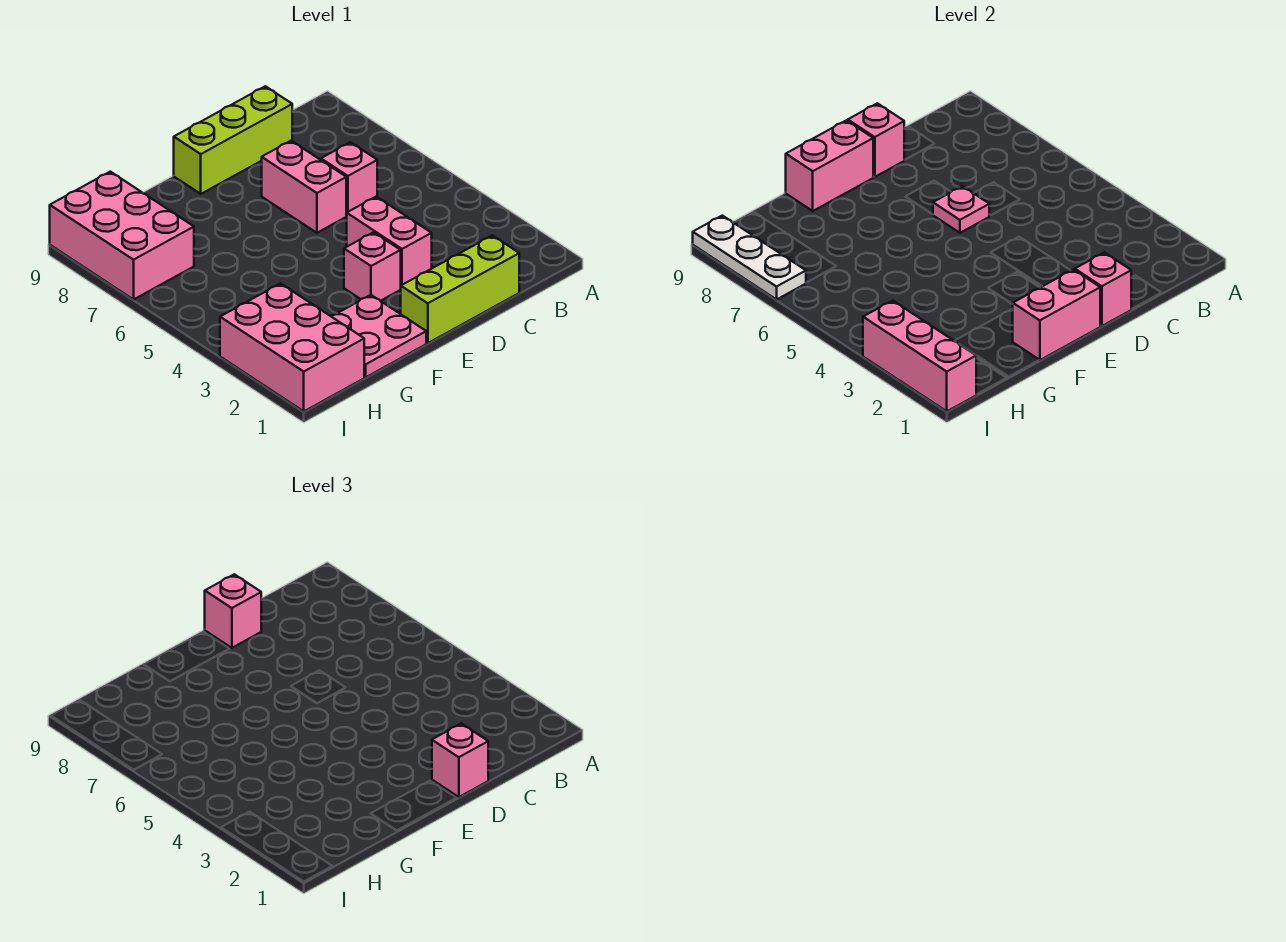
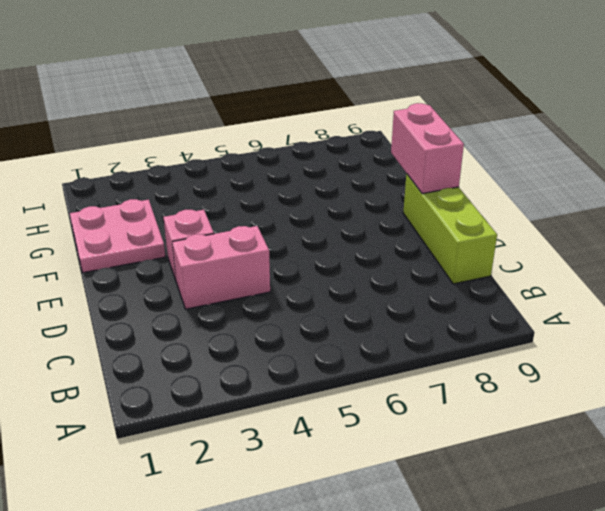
none -> lime 1x3 brick [401,235,519,343]
none -> pink 1x1 brick [321,142,377,215]
none -> pink 1x2 brick [262,141,346,233]

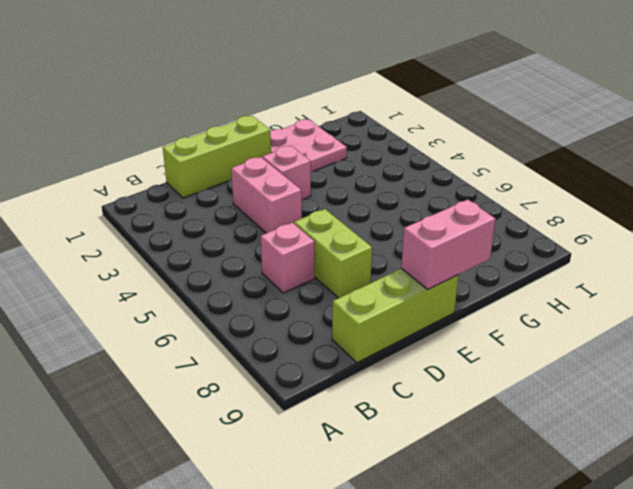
lime 1x2 brick [294,209,372,298] -> pink 1x2 brick [262,141,346,233]
none -> pink 2x3 brick [220,284,364,411]
none -> pink 2x3 brick [50,172,194,299]
none -> pink 1x1 brick [1075,252,1131,326]

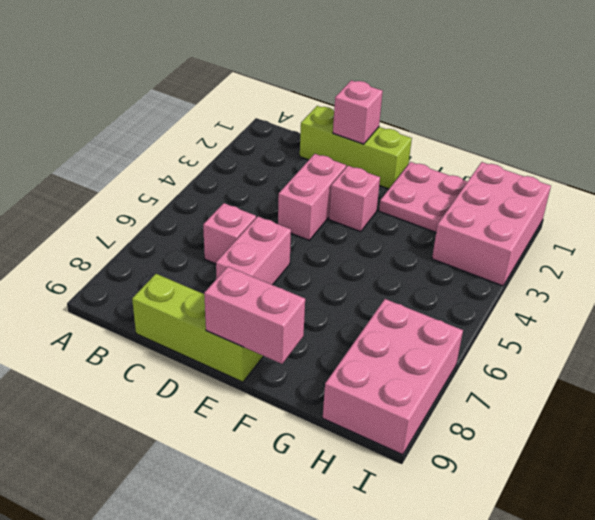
none -> pink 1x1 plate [933,186,989,233]
none -> pink 1x1 brick [848,103,904,177]
none -> pink 1x2 brick [1013,270,1100,360]

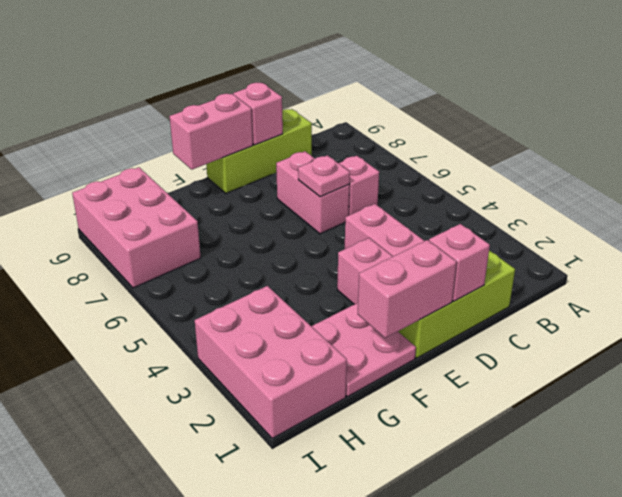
none -> pink 1x3 brick [863,301,977,411]
none -> white 1x3 plate [693,216,806,299]
none -> pink 1x1 brick [432,723,488,797]

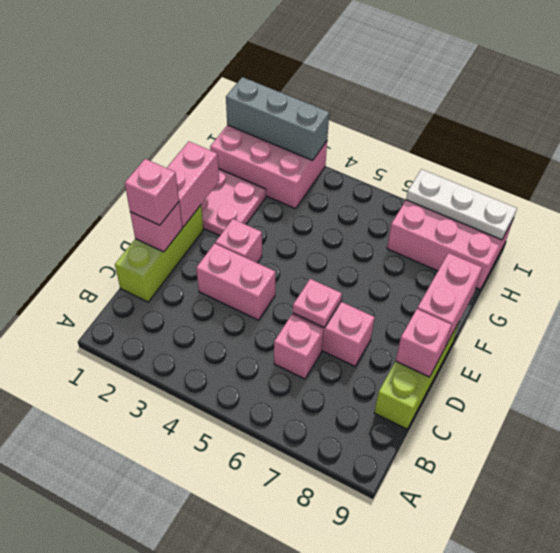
grey 1x3 brick [226,77,329,160] -> pink 1x3 brick [863,301,977,411]
none -> pink 1x1 brick [205,574,261,648]

